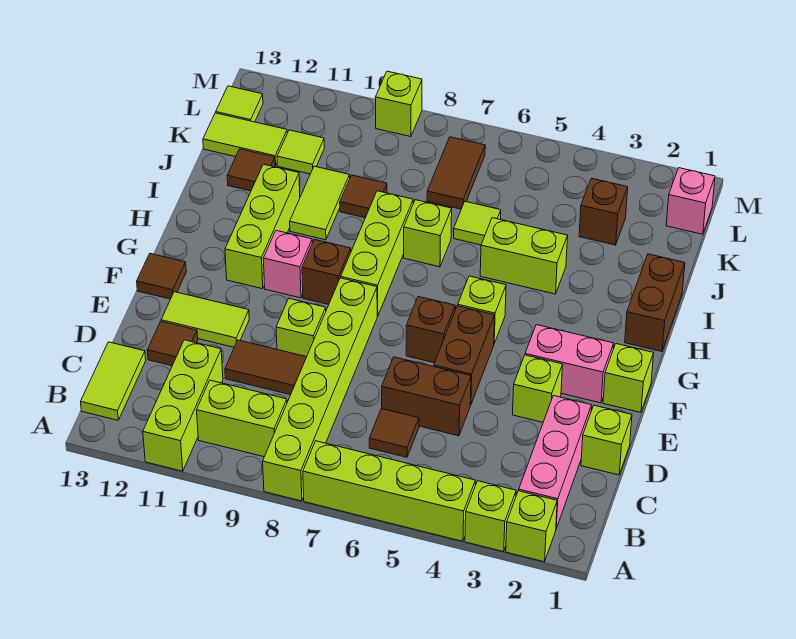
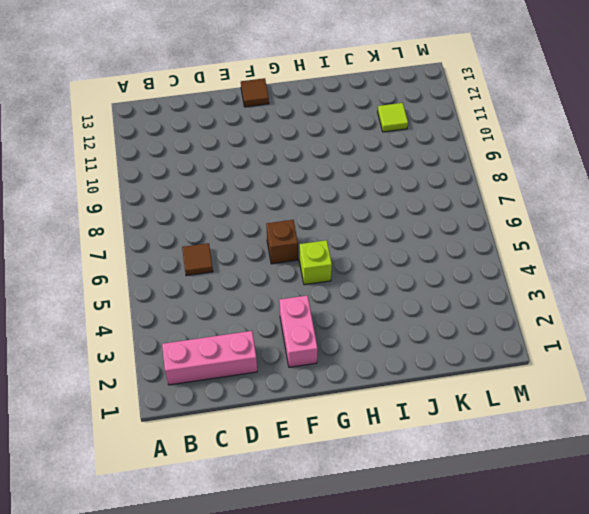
none -> lime 1x1 brick [506,491,557,562]
none -> lime 1x1 brick [465,481,516,552]
none -> lime 1x4 brick [303,441,475,541]
none -> lime 1x6 brick [263,278,377,501]

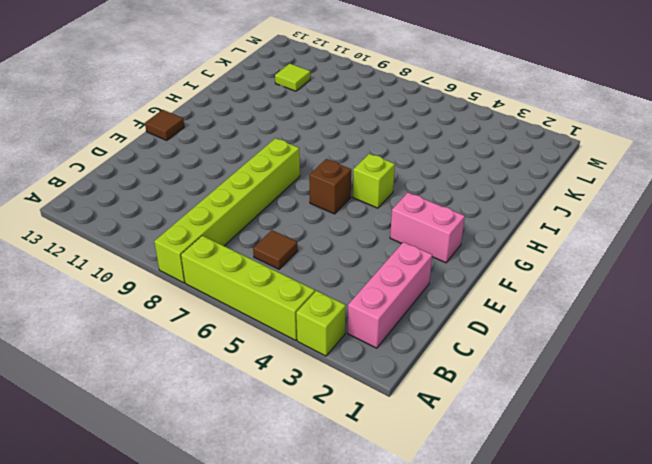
none -> lime 1x1 brick [506,491,557,562]
none -> lime 1x3 brick [143,340,223,471]
none -> lime 1x2 brick [197,380,287,457]
none -> lime 1x2 tile [81,342,146,420]

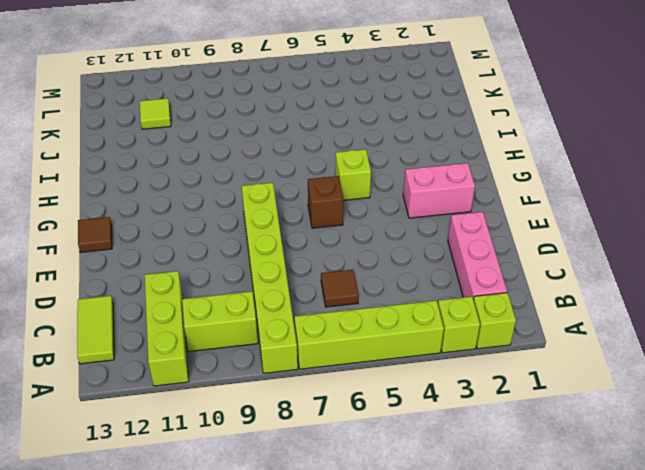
none -> lime 1x1 brick [581,405,632,475]
none -> brown 1x2 brick [382,357,471,436]
none -> brown 1x2 tile [225,340,306,395]
none -> brown 1x1 tile [147,321,198,366]

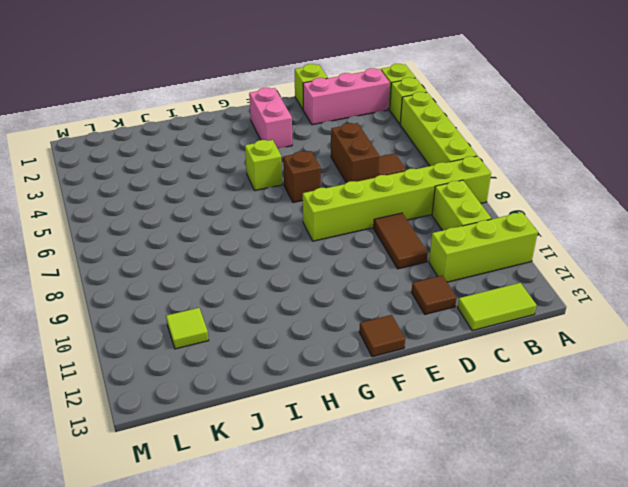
none -> lime 1x1 brick [512,355,563,422]
none -> brown 1x2 brick [434,306,495,405]
none -> lime 1x1 brick [276,299,326,357]
none -> lime 1x2 tile [161,292,249,347]

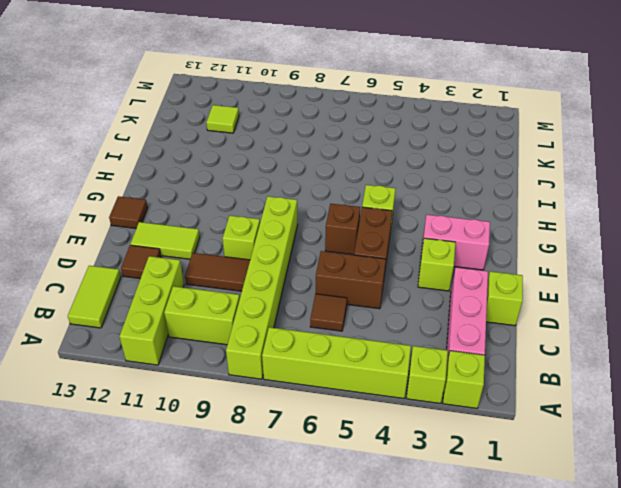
none -> lime 1x1 brick [603,344,654,412]
none -> lime 1x3 brick [341,191,413,316]
none -> brown 1x1 brick [302,239,351,305]
none -> pink 1x1 brick [263,231,312,298]

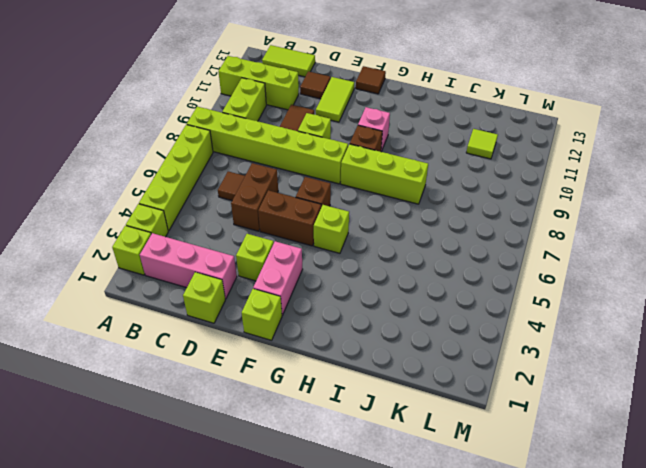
none -> lime 1x3 brick [225,164,300,289]
none -> brown 1x2 brick [625,254,685,352]
none -> lime 1x2 brick [480,218,568,294]
none -> lime 1x1 brick [404,200,452,267]

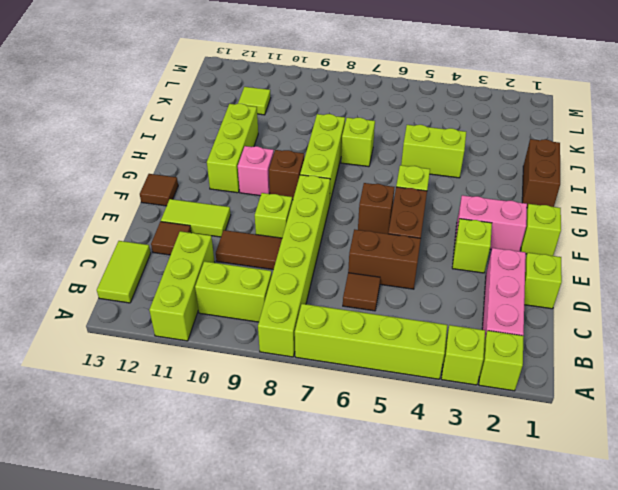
none -> lime 1x2 tile [290,166,350,240]
none -> lime 1x1 tile [454,201,501,245]
none -> brown 1x1 tile [340,175,387,218]
none -> brown 1x1 tile [227,149,275,191]

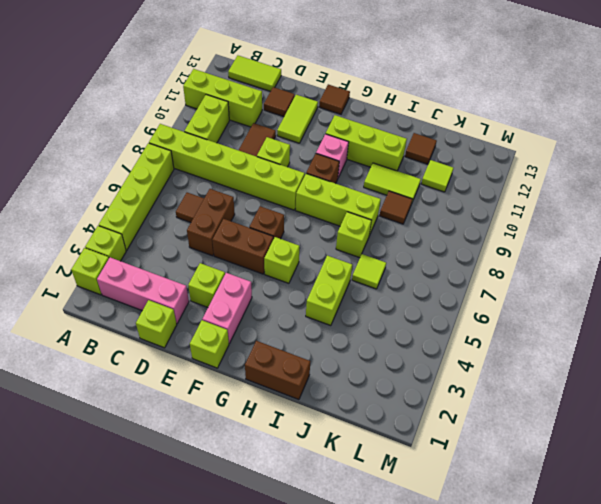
none -> brown 1x1 brick [579,178,628,245]
none -> brown 1x2 tile [427,137,485,209]
none -> lime 1x2 tile [203,113,287,166]
none -> pink 1x1 brick [666,168,715,234]

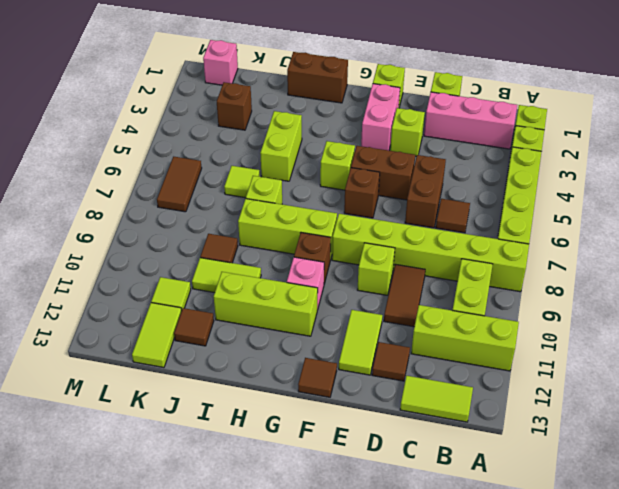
brown 1x2 tile [157,157,202,212] -> brown 1x2 tile turned to [427,137,485,209]
none -> lime 1x1 tile [216,86,263,122]
none -> lime 1x1 brick [375,71,422,137]

